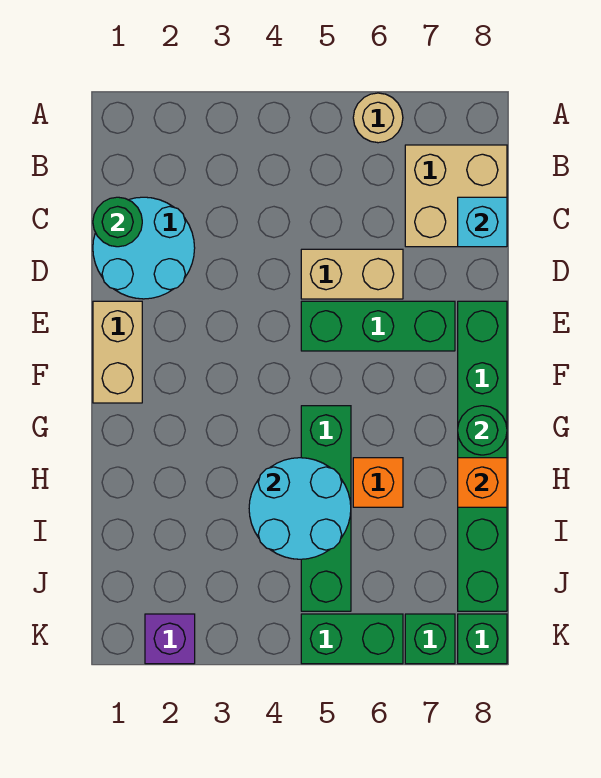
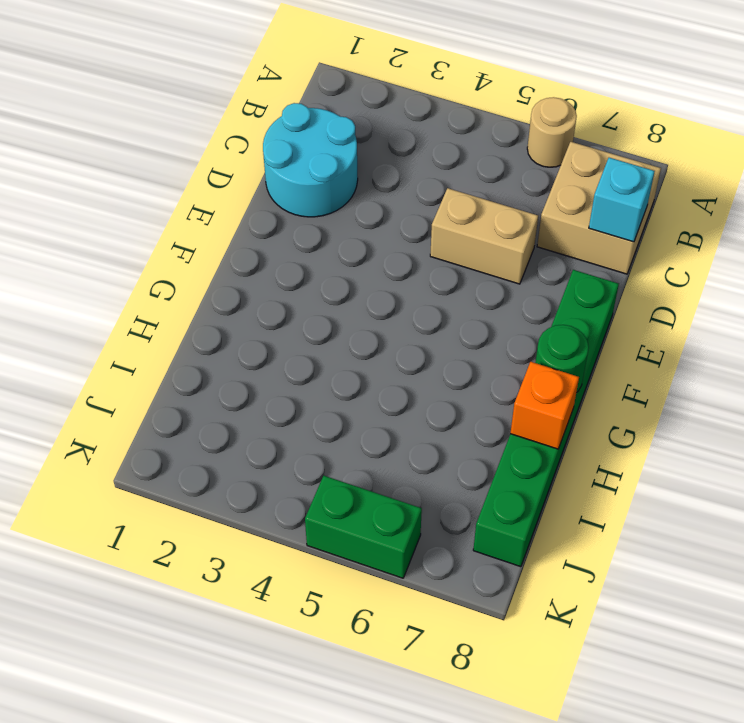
none -> tan 1x2 brick [93,301,142,403]
none -> green 1x3 brick [301,301,455,351]
none -> green 1x4 brick [301,406,351,611]

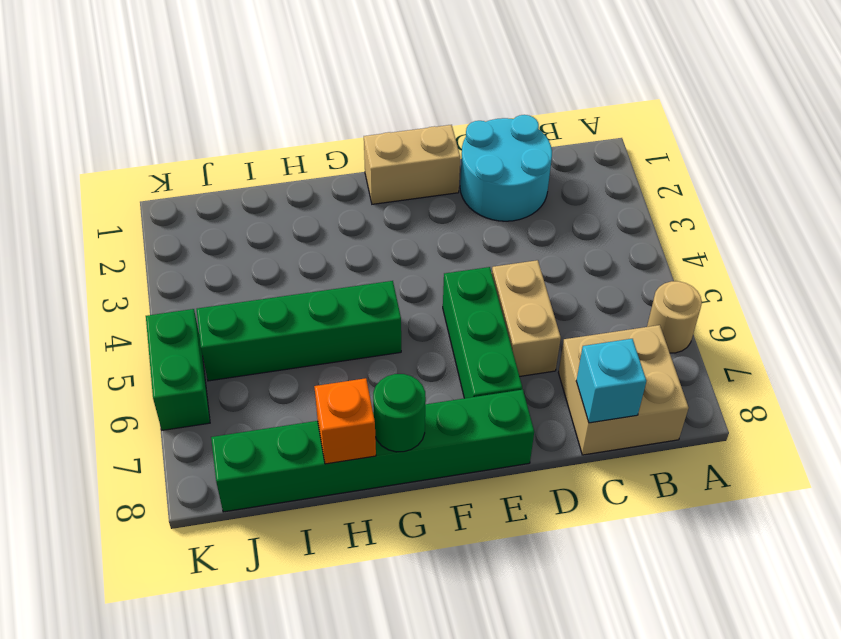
none -> orange 1x1 brick [353,458,403,507]
none -> purple 1x1 brick [145,614,195,664]
none -> green 1x1 brick [405,614,455,664]

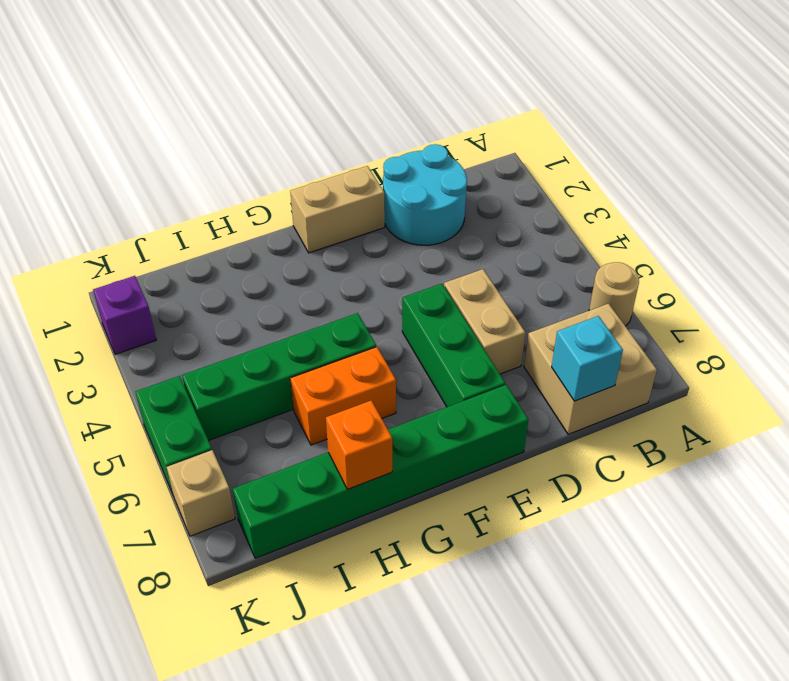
orange 1x2 brick [290,347,396,445] -> orange 1x1 brick [353,458,403,507]
tan 1x1 brick [166,450,235,536] -> green 1x1 brick [405,614,455,664]
none -> green 1x1 brick [458,614,507,664]
none -> green 1x1 round brick [93,197,142,247]
none -> green 1x1 round brick [458,406,507,455]

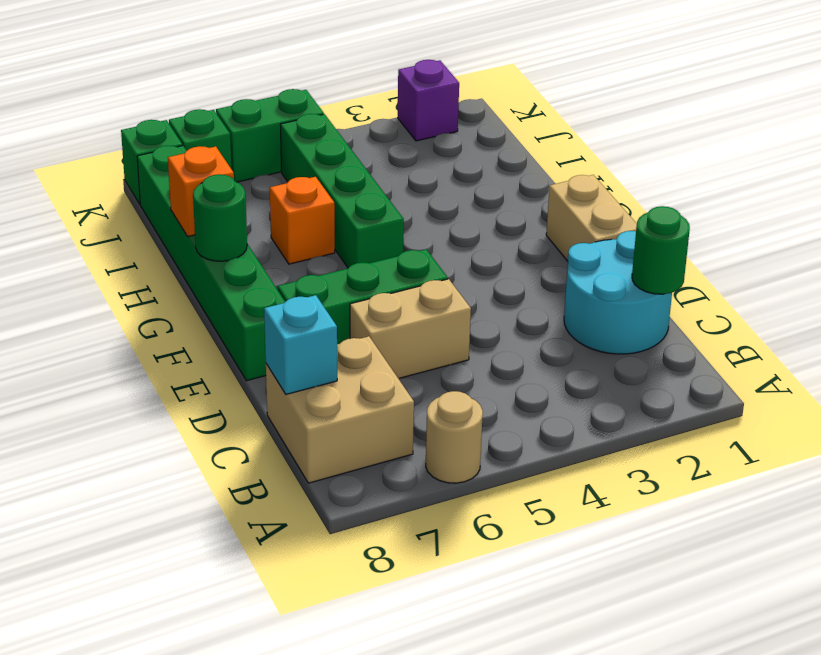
none -> cyan 2x2 round brick [249,458,351,559]

